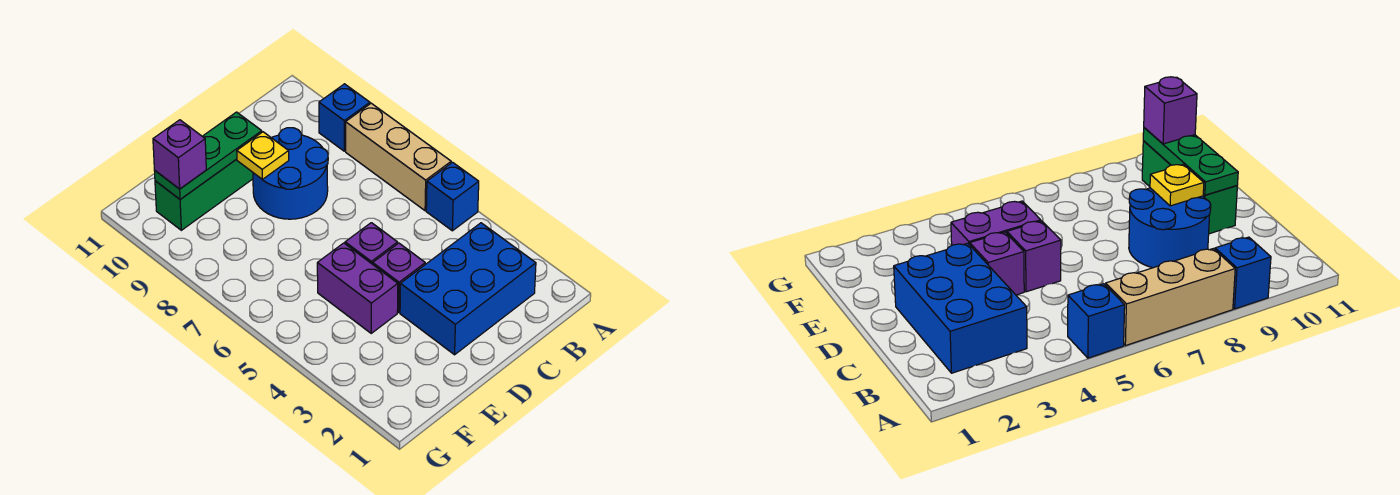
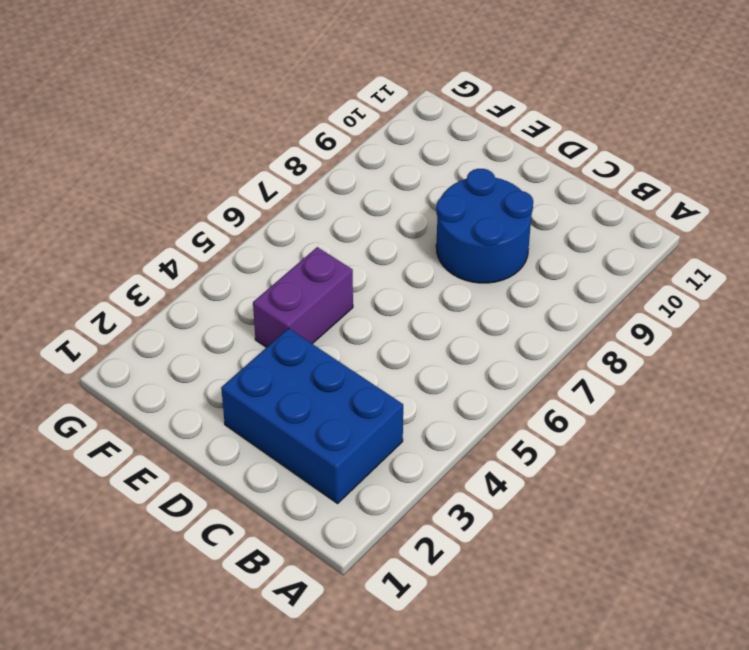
none -> blue 1x1 brick [426,162,479,231]
none -> tan 1x3 brick [346,103,451,211]
none -> blue 1x1 brick [319,84,370,151]

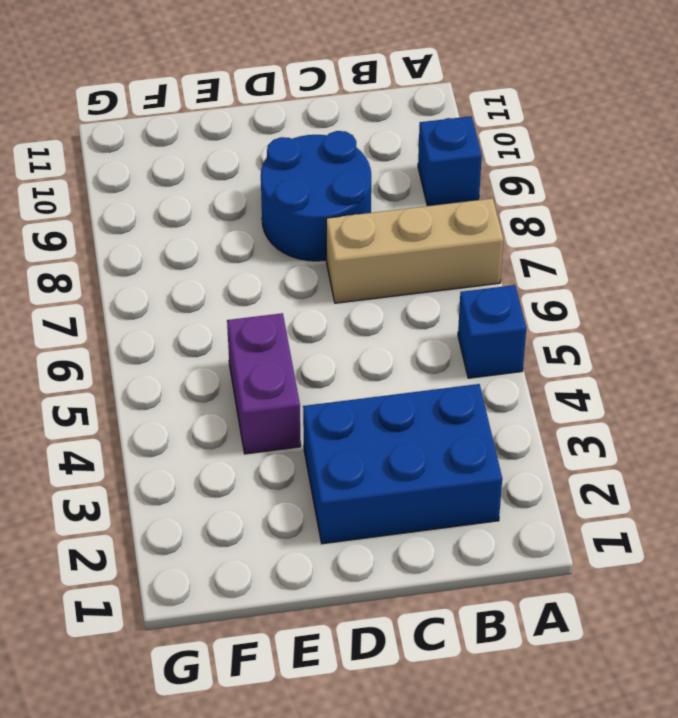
tan 1x3 brick [326,199,503,303] -> tan 1x3 brick turned to [346,103,451,211]
none -> purple 1x1 brick [373,243,425,312]
none -> purple 1x1 brick [345,223,398,264]
none -> green 1x3 brick [155,159,253,230]

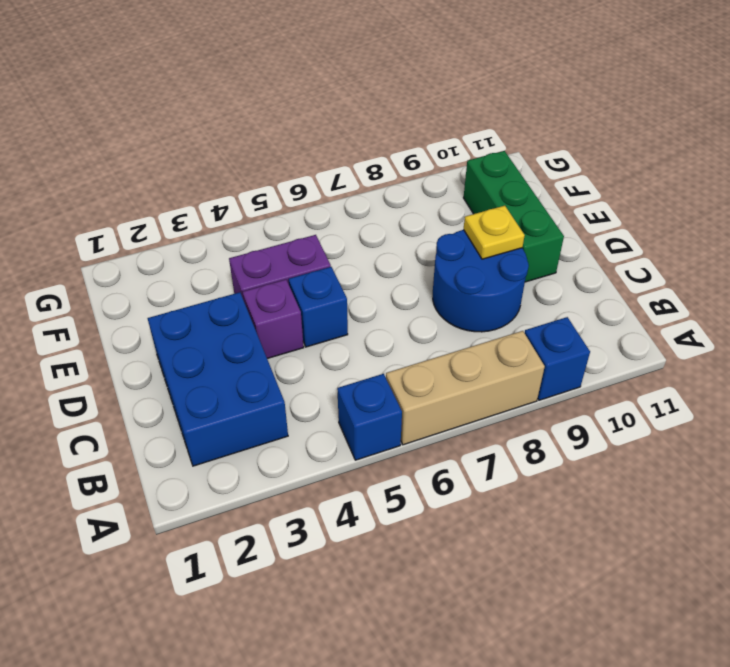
blue 1x1 brick [289,267,348,347] -> purple 1x1 brick [345,223,398,264]
none -> green 1x3 plate [155,112,262,199]
none -> purple 1x1 brick [153,120,206,189]

